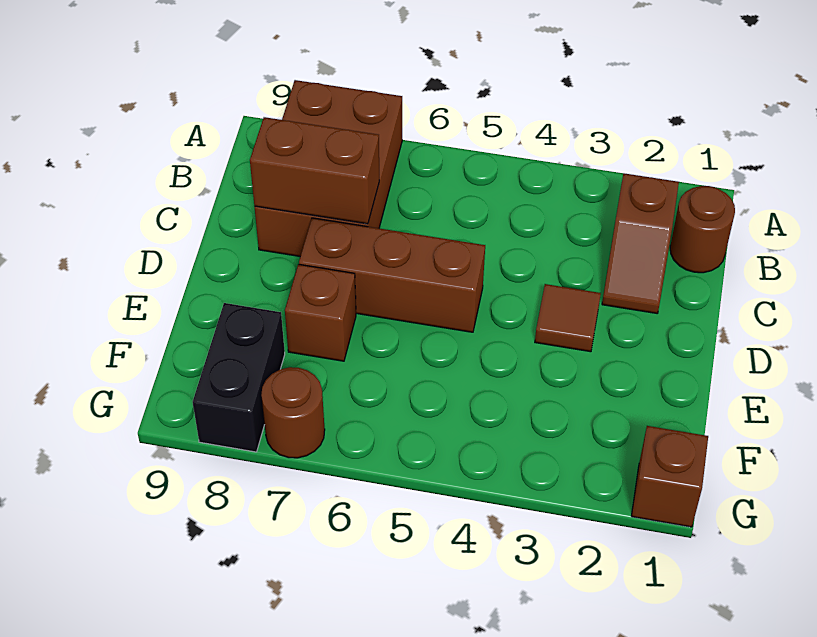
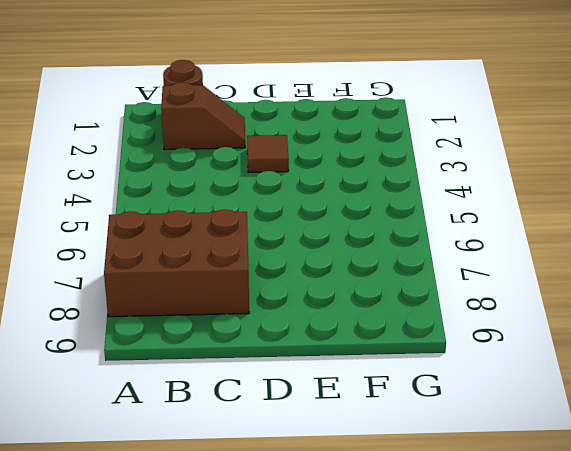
none -> brown 1x3 brick [299,218,485,332]
none -> brown 1x1 brick [285,264,356,361]

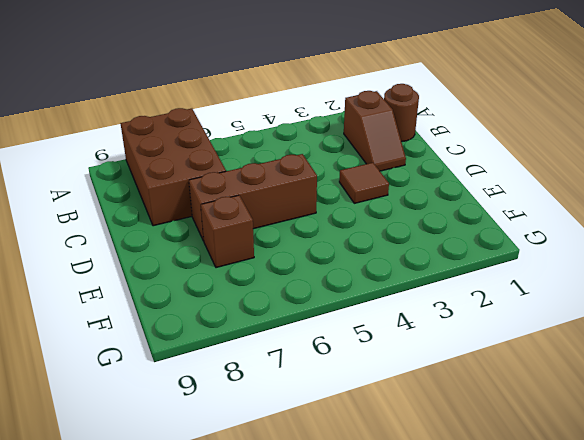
none -> black 1x2 brick [192,303,285,452]
none -> brown 1x1 brick [632,426,708,527]

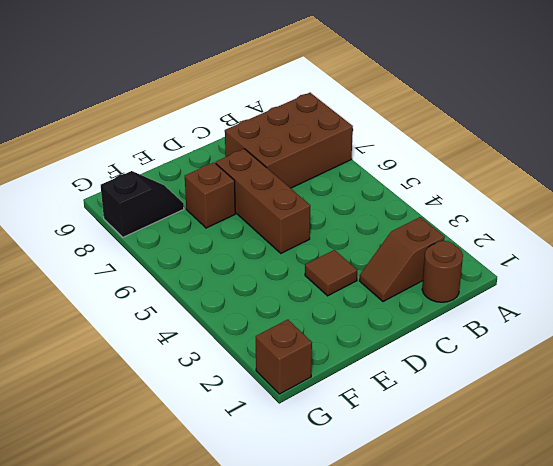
black 1x2 slope [101,171,184,237] -> black 1x2 brick [192,303,285,452]
none -> brown 1x1 round brick [261,367,325,458]
none -> brown 1x2 brick [250,117,379,224]

